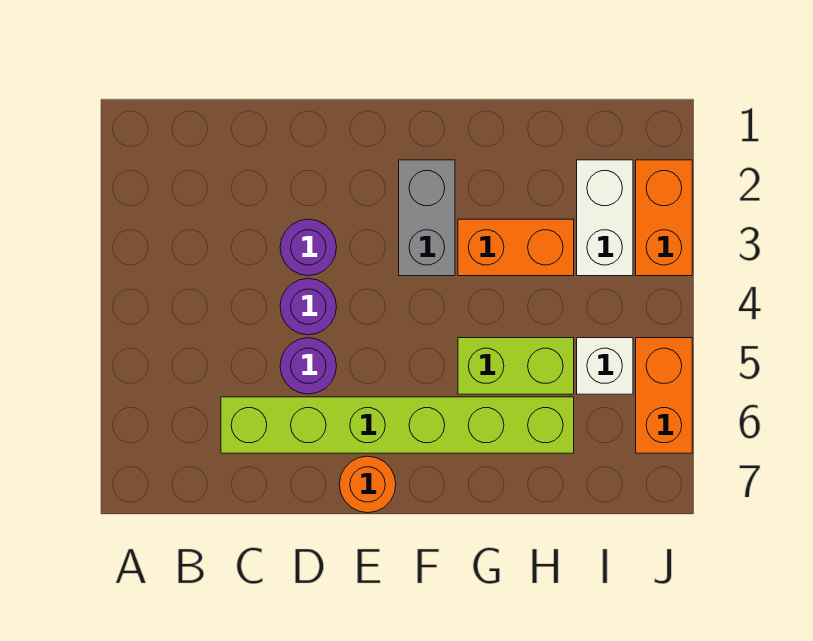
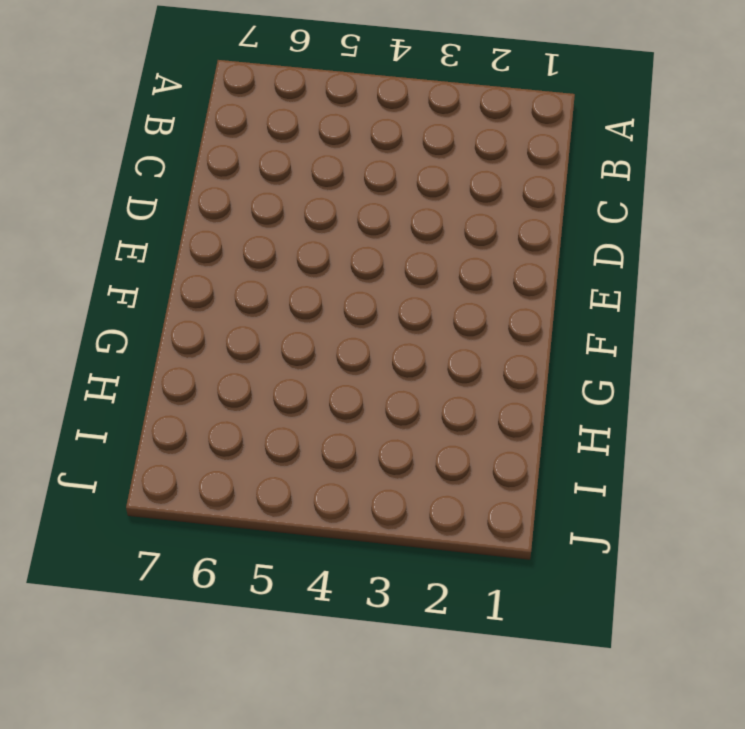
none -> lime 1x6 brick [221,397,574,453]
none -> purple 1x1 round brick [280,219,337,276]
none -> purple 1x1 round brick [280,279,337,335]

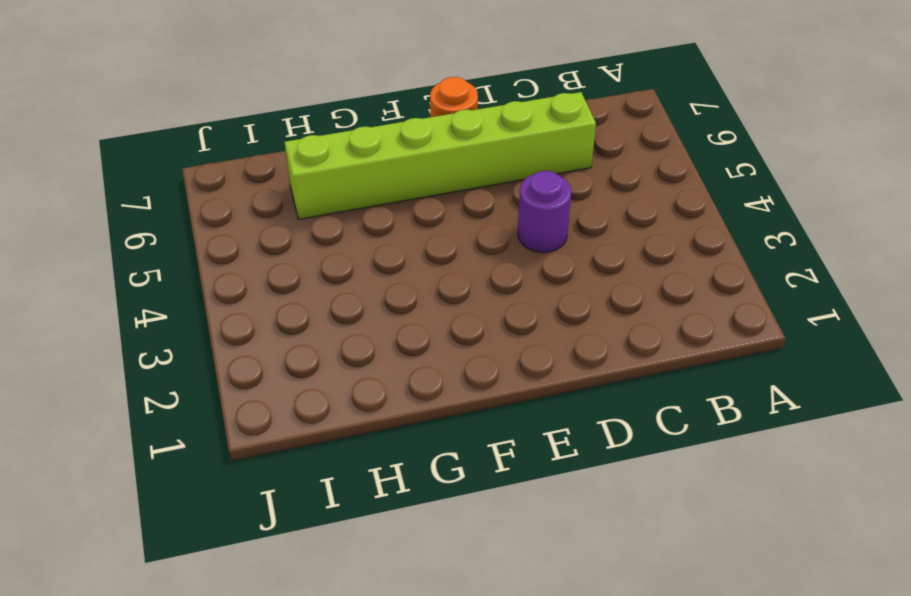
none -> purple 1x1 round brick [280,219,337,276]
none -> purple 1x1 round brick [280,338,337,394]
none -> grey 1x2 brick [399,160,455,276]

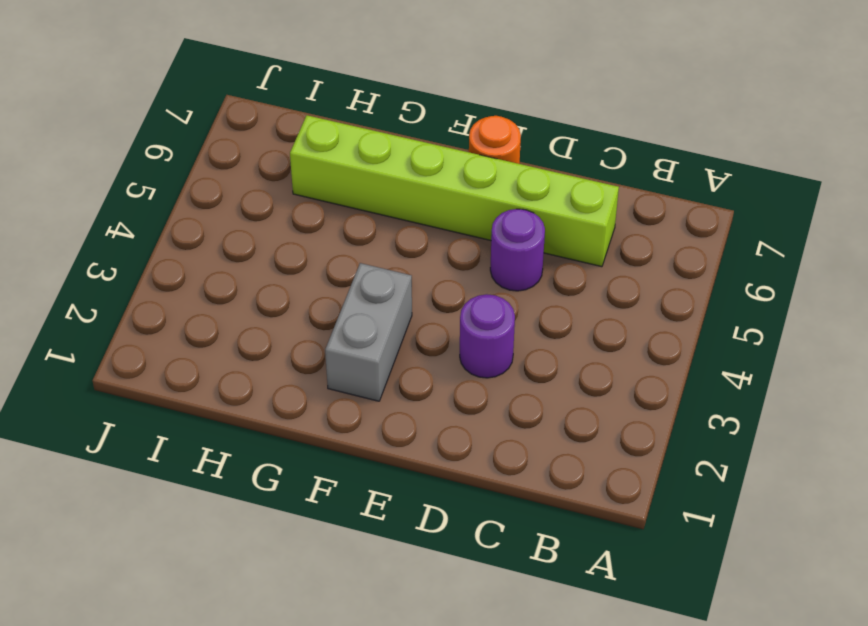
none -> purple 1x1 round brick [280,279,337,335]
none -> orange 1x2 brick [458,219,574,276]
none -> lime 1x2 brick [458,338,574,394]

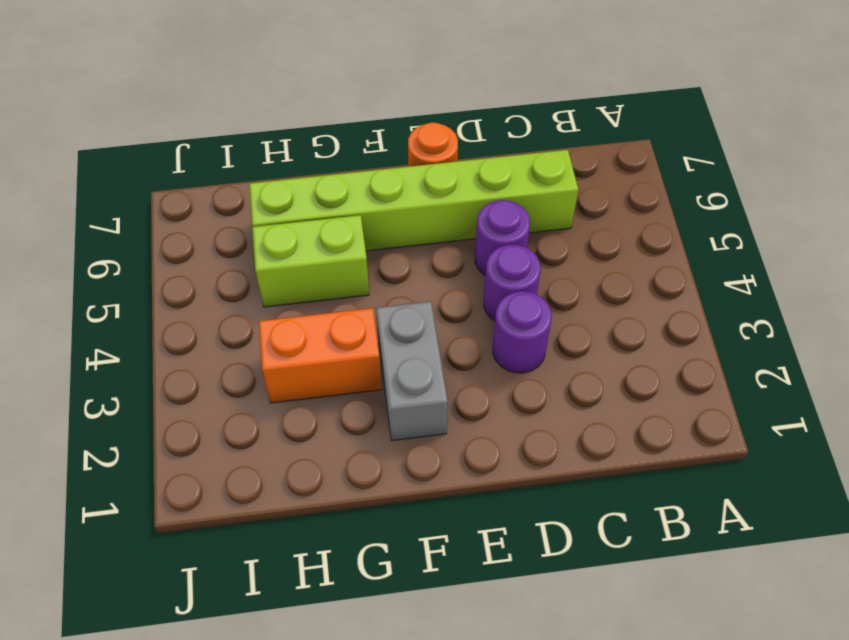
none -> white 1x2 brick [577,160,633,276]
none -> white 1x1 brick [577,338,633,394]
none -> orange 1x2 brick [636,160,692,276]

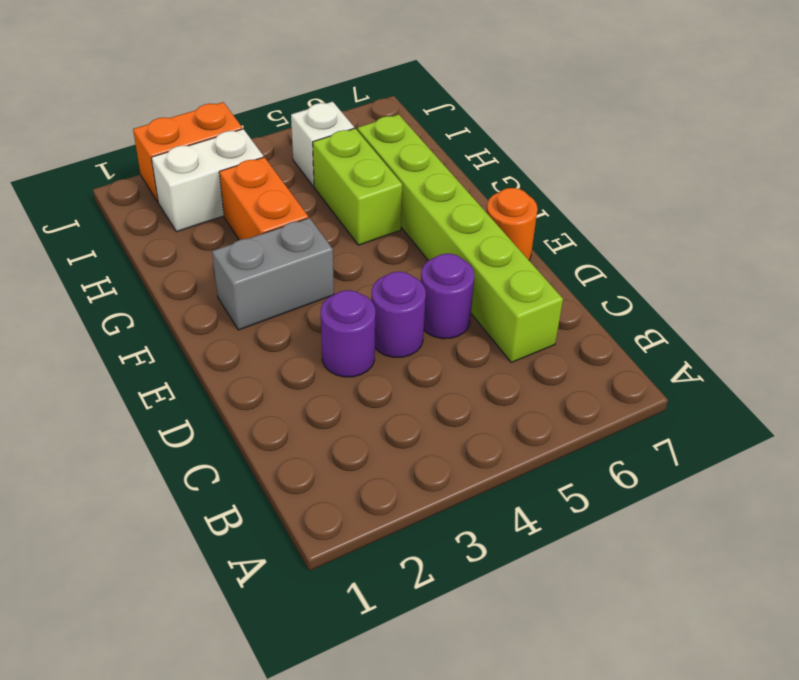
none -> orange 1x2 brick [636,338,692,453]

